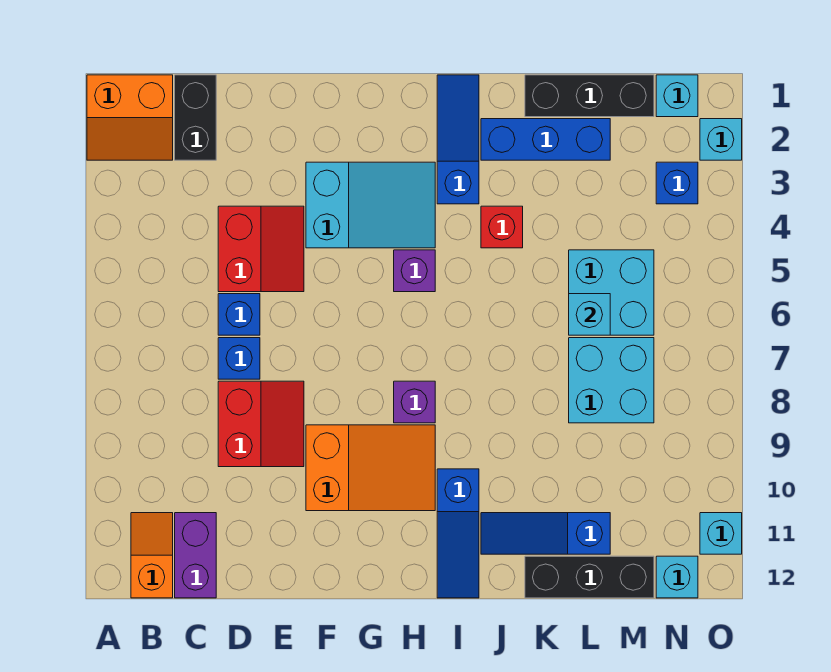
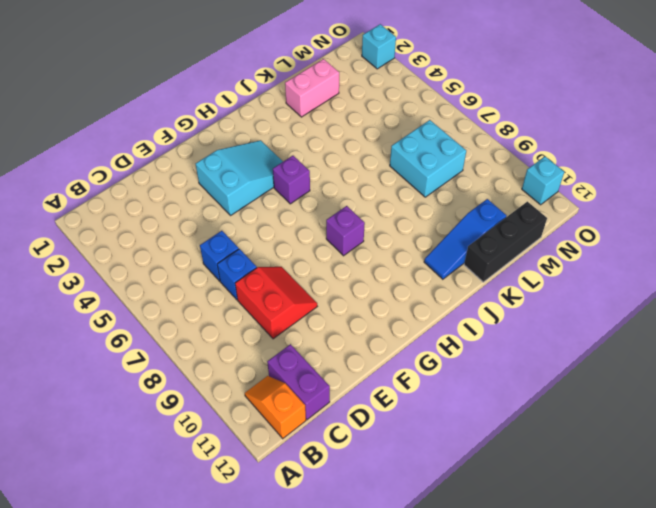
pink 1x2 brick [285,59,339,117] -> blue 1x3 brick [481,119,610,160]
none -> orange 2x2 slope [87,75,173,160]
none -> black 1x2 brick [175,75,216,160]
none -> red 2x2 slope [218,206,304,292]

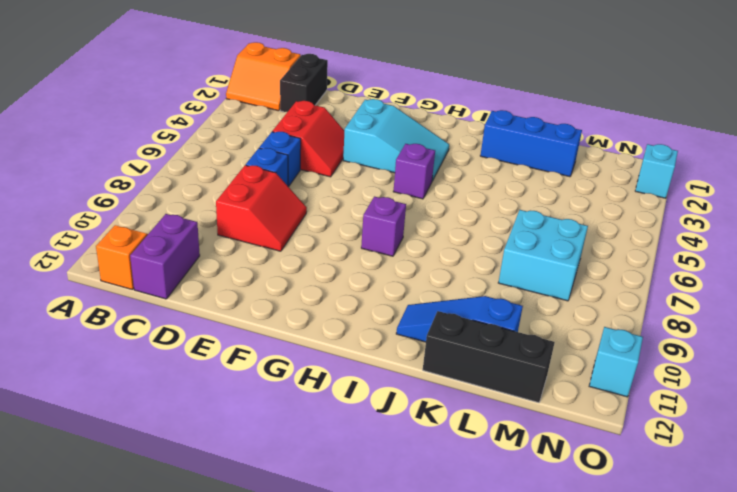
none -> orange 2x3 slope [306,425,435,511]
none -> blue 1x3 slope [437,75,479,204]
none -> blue 1x3 slope [437,469,479,598]

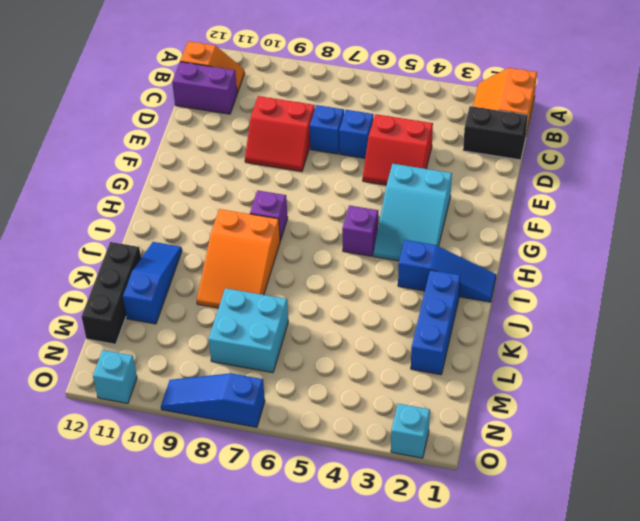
orange 2x3 slope [197,209,280,308] -> orange 2x3 slope moved to [306,425,435,511]
blue 1x3 slope [161,373,265,427] -> blue 1x3 slope moved to [437,469,479,598]
none -> red 1x1 brick [481,206,523,248]
none -> black 1x3 brick [525,75,654,117]
none -> cyan 2x2 brick [569,250,654,335]

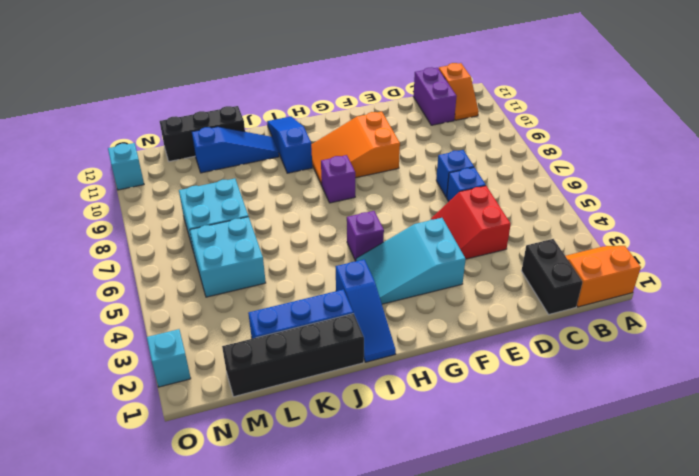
black 1x4 brick [222,313,364,397] -> black 1x3 brick [525,75,654,117]
none -> red 2x2 slope [218,381,304,467]
none -> red 1x1 brick [481,206,523,248]
none -> cyan 1x1 brick [656,75,698,117]

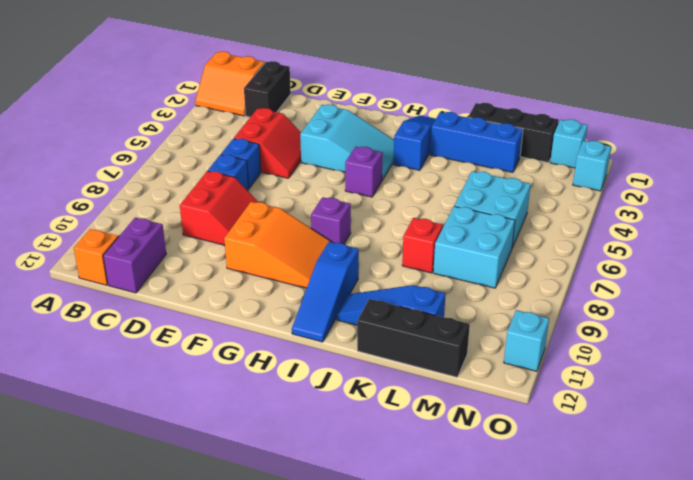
red 1x1 brick [402,218,443,273] -> red 1x1 brick moved to [481,206,523,248]
none -> blue 1x1 brick [656,162,698,204]
none -> cyan 1x1 brick [656,556,698,598]
none -> cyan 1x1 brick [569,294,610,335]

